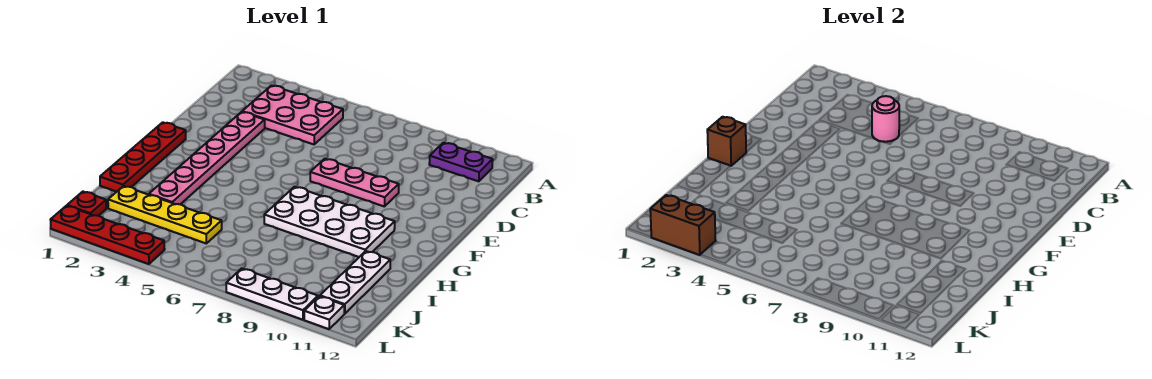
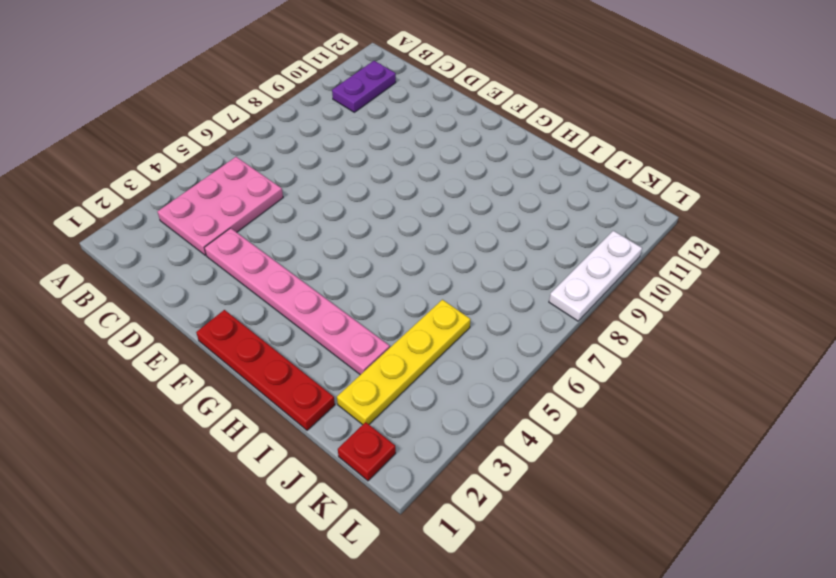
none -> pink 1x3 plate [310,159,399,207]
none -> white 2x4 plate [264,187,395,257]
none -> white 1x3 plate [320,251,390,314]

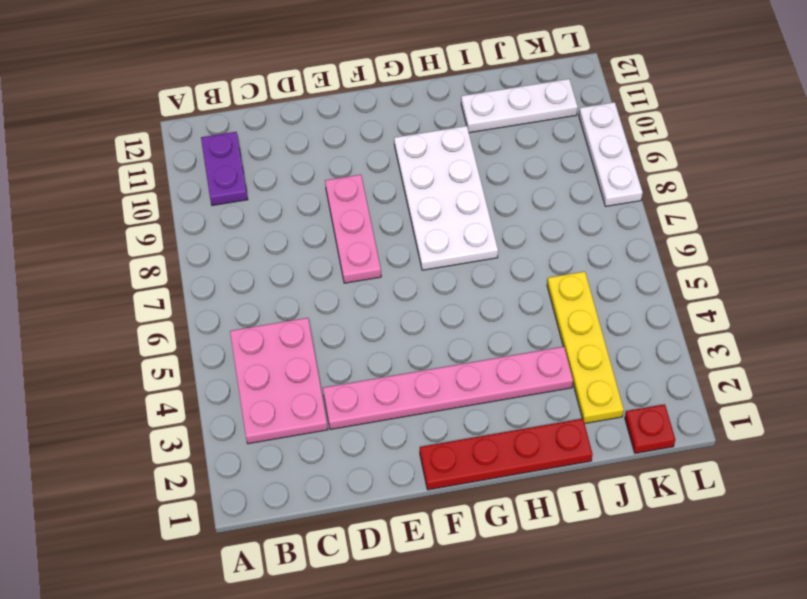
none -> red 1x4 plate [50,206,165,264]
none -> white 1x1 plate [304,296,344,329]
none -> pink 1x1 round brick [872,96,899,142]

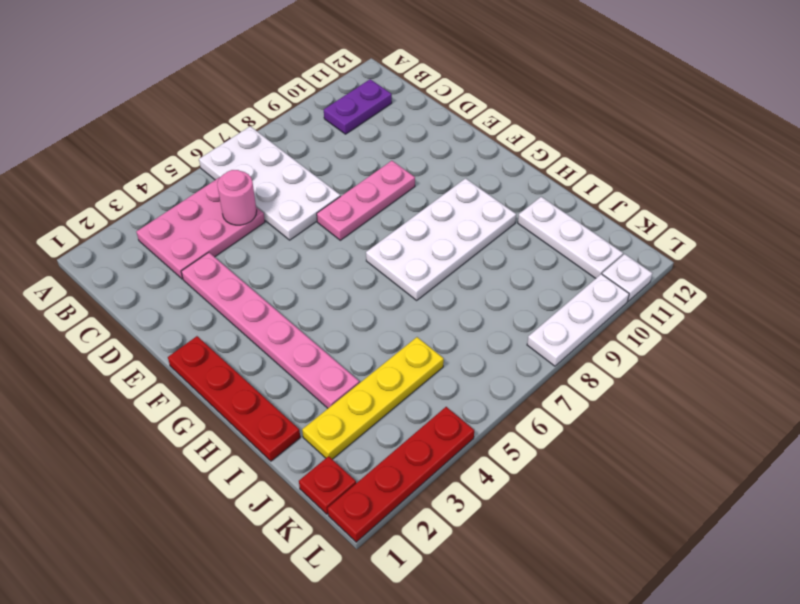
white 2x4 plate [199,126,340,240] -> none
none -> brown 1x1 brick [707,117,746,166]
none -> brown 1x2 brick [650,195,716,255]

